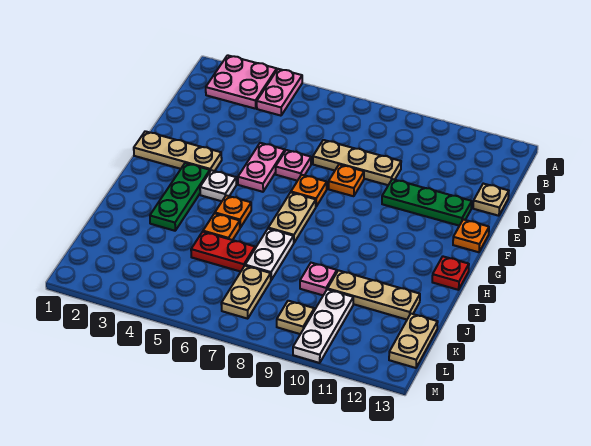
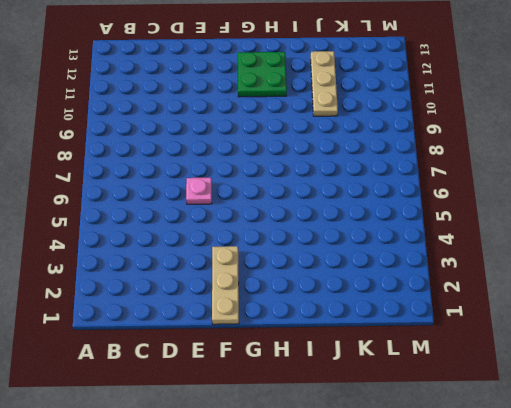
green 2x2 plate [238,52,287,97] -> none
none -> pink 2x2 plate [206,55,277,109]
none -> pink 1x2 plate [257,69,302,116]
none -> tan 1x3 plate [313,140,401,185]

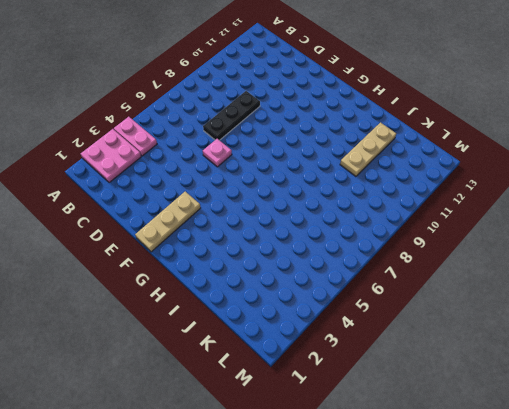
black 1x3 plate [203,91,260,140] -> tan 1x3 plate [313,140,401,185]
none -> tan 1x1 plate [473,184,509,216]
none -> pink 1x2 plate [238,143,285,192]
none -> orange 1x1 plate [328,165,364,196]

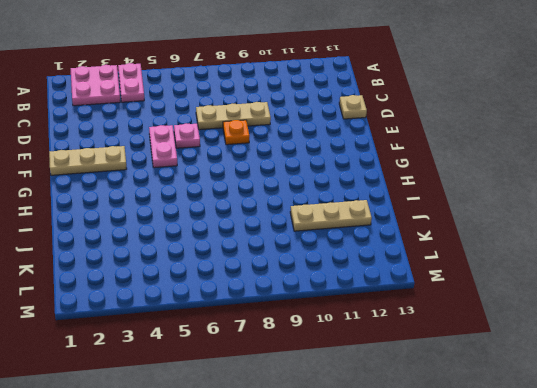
none -> green 1x3 plate [382,179,472,226]
none -> orange 1x1 plate [291,175,327,206]
none -> orange 1x1 plate [453,219,489,252]

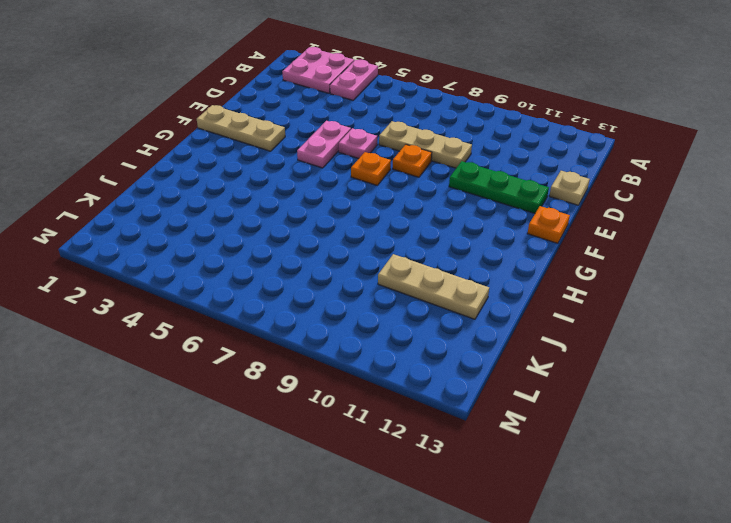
none -> green 1x3 plate [150,163,210,231]
none -> white 1x1 plate [200,170,236,201]
none -> tan 1x2 plate [268,192,316,243]

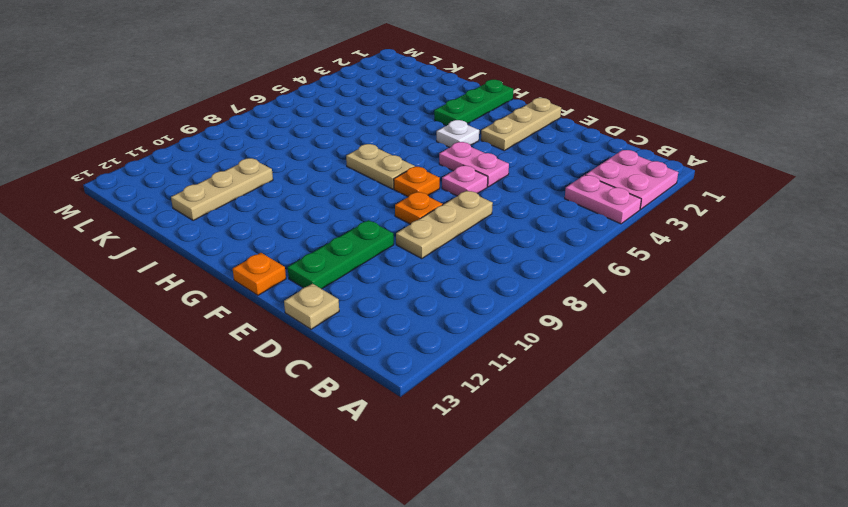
green 1x3 plate [434,80,513,126] -> green 1x3 plate turned to [150,163,210,231]
none -> orange 1x1 plate [215,195,251,228]
none -> red 1x1 plate [432,257,469,290]
none -> orange 1x1 plate [203,213,240,240]

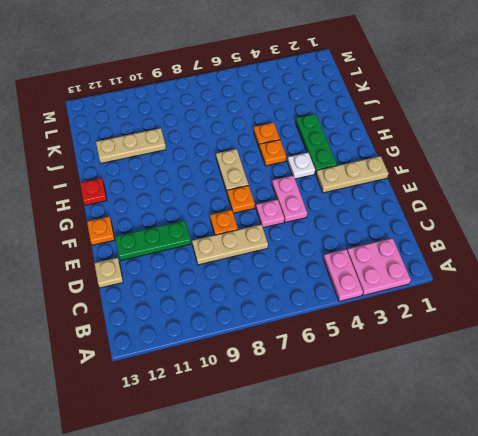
none -> white 1x2 plate [245,229,294,280]
none -> red 1x2 plate [191,232,255,272]
none -> pink 1x1 plate [300,263,337,295]

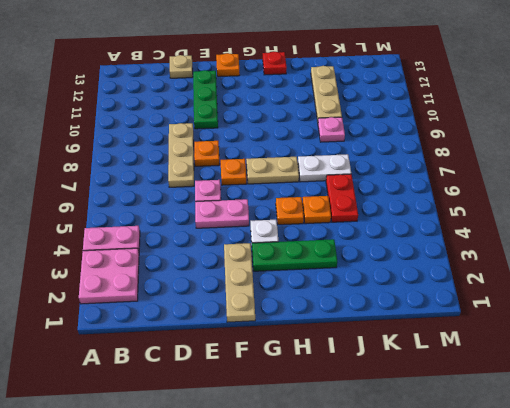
none -> tan 1x2 plate [221,266,271,319]
none -> white 1x3 plate [293,289,353,363]
none -> tan 1x2 plate [389,314,438,368]

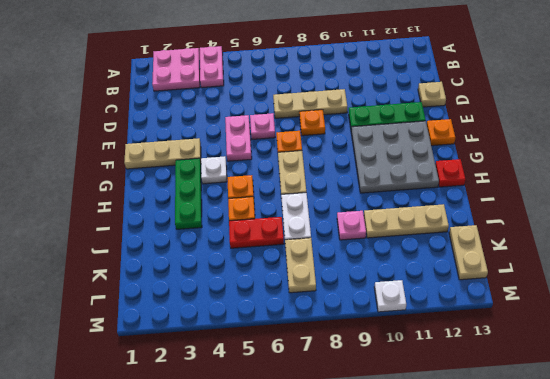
grey 3x3 plate [351,121,439,193] -> none
white 1x1 plate [374,280,406,312] -> white 1x3 plate [293,289,353,363]
none -> tan 1x1 plate [277,301,314,334]

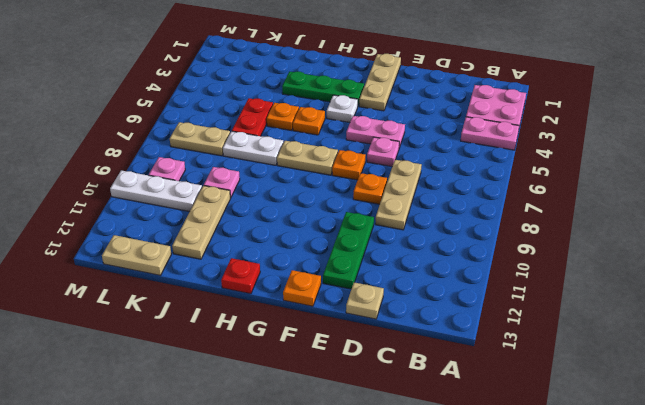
pink 1x1 plate [149,157,185,181] -> tan 1x1 plate [277,301,314,334]

